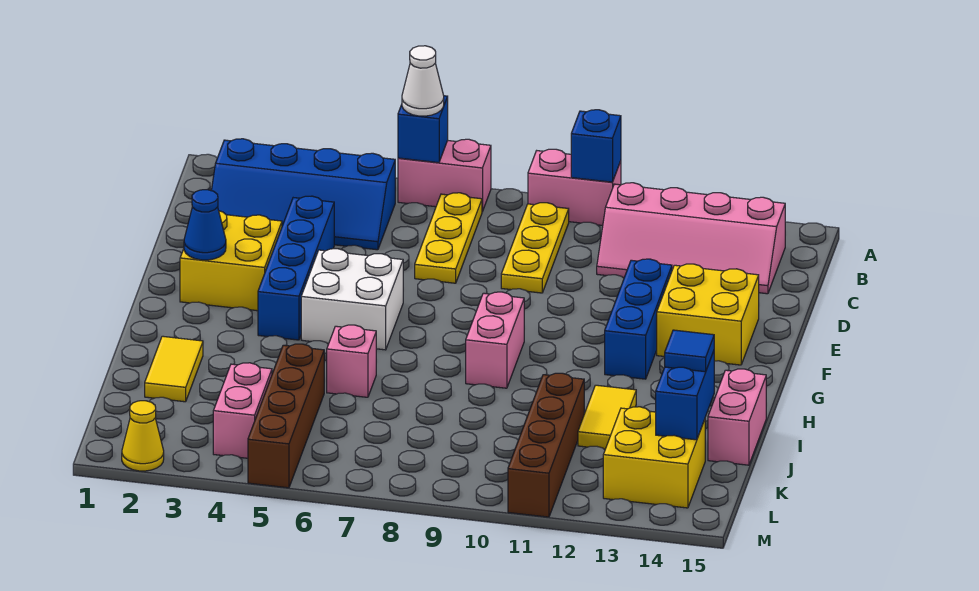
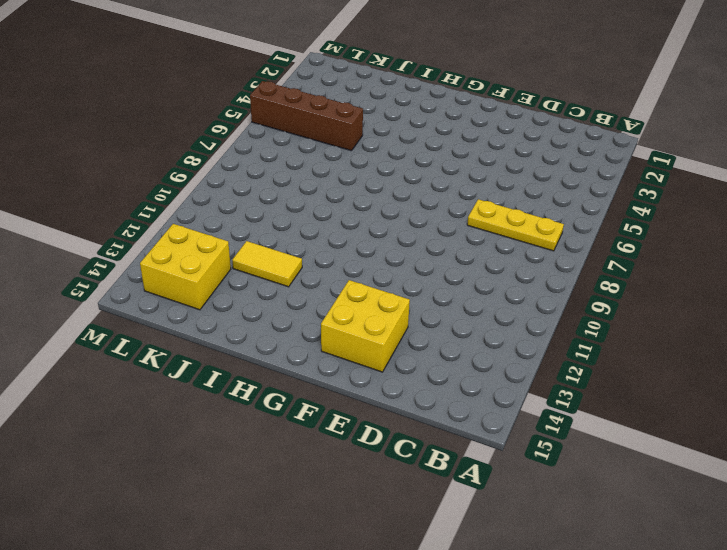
none -> pink 1x2 brick [398,139,491,212]
none -> pink 1x2 brick [528,149,621,225]
none -> blue 2x4 slope [211,139,395,250]

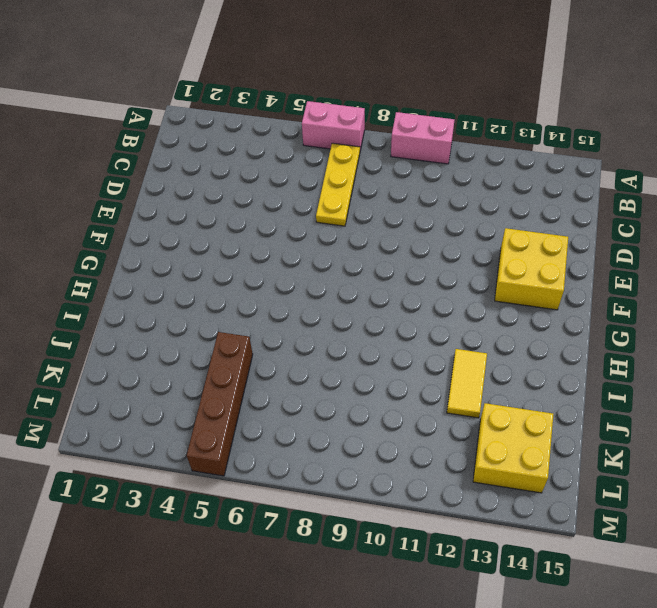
none -> blue 2x4 slope [211,139,395,250]
none -> yellow 1x3 plate [501,203,569,293]
none -> pink 2x4 slope [597,183,785,294]

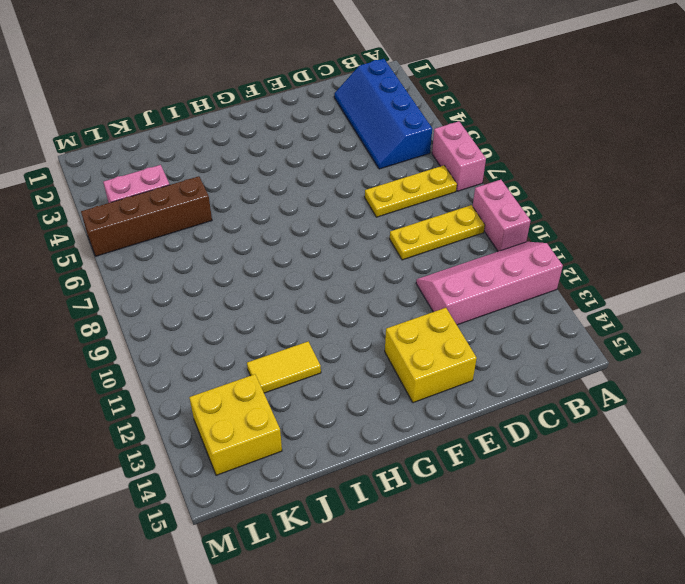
pink 2x4 slope [416,242,563,325] -> pink 2x4 slope turned to [597,183,785,294]
none -> blue 1x4 brick [258,196,334,340]
none -> yellow 2x2 brick [180,211,282,311]
none -> blue 1x3 brick [605,259,672,379]

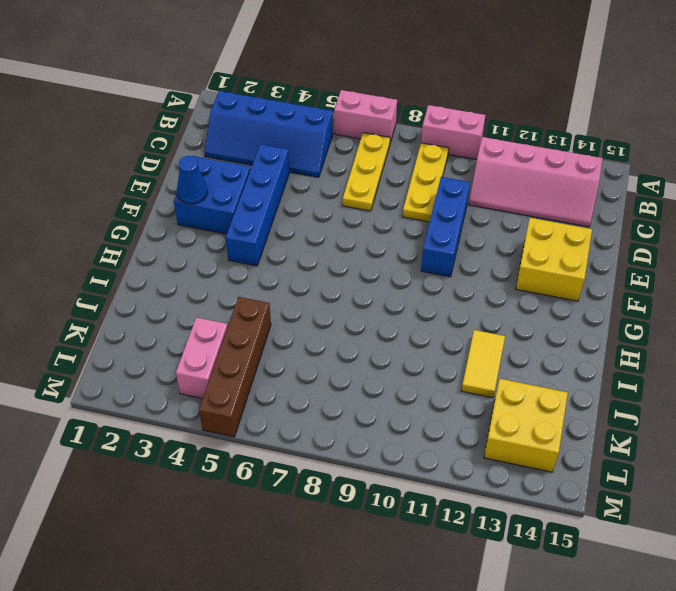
blue 1x3 brick [421,177,470,277] -> blue 1x3 brick moved to [605,259,672,379]
blue 2x2 brick [174,156,251,234] -> yellow 2x2 brick [180,211,282,311]
none -> white 2x2 brick [301,249,403,350]
none -> pink 1x2 brick [466,292,524,388]
none -> yellow 1x2 tile [145,336,203,402]

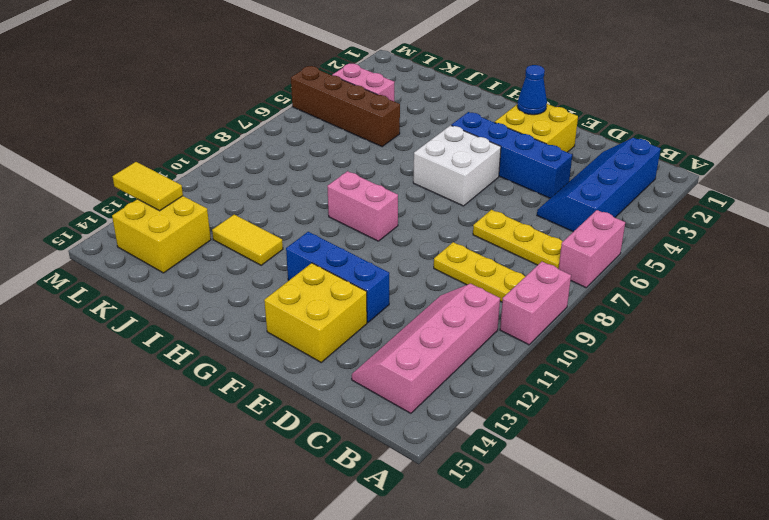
yellow 1x2 tile [112,162,183,211] -> yellow 1x2 tile moved to [145,336,203,402]
none -> pink 1x1 brick [327,325,376,397]
none -> pink 1x2 brick [708,369,766,465]
none -> brown 1x4 brick [508,373,584,517]

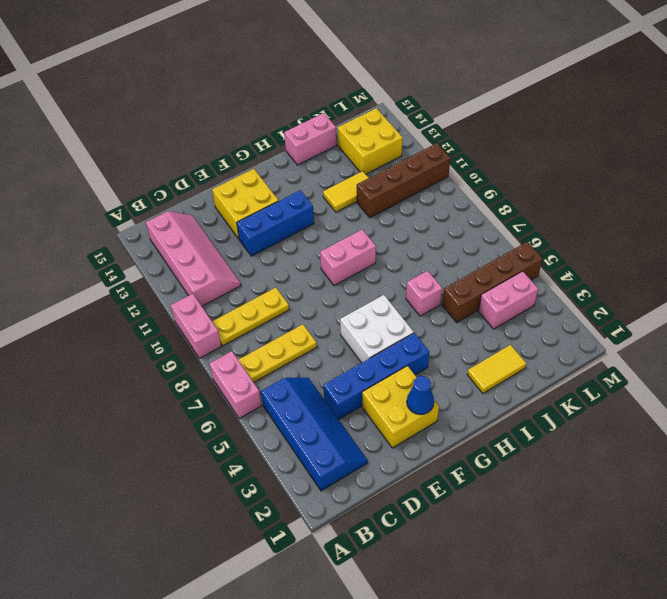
none -> yellow 1x1 cone [122,401,164,471]
none -> blue 1x1 brick [398,96,448,163]
none -> blue 1x1 brick [571,110,621,182]

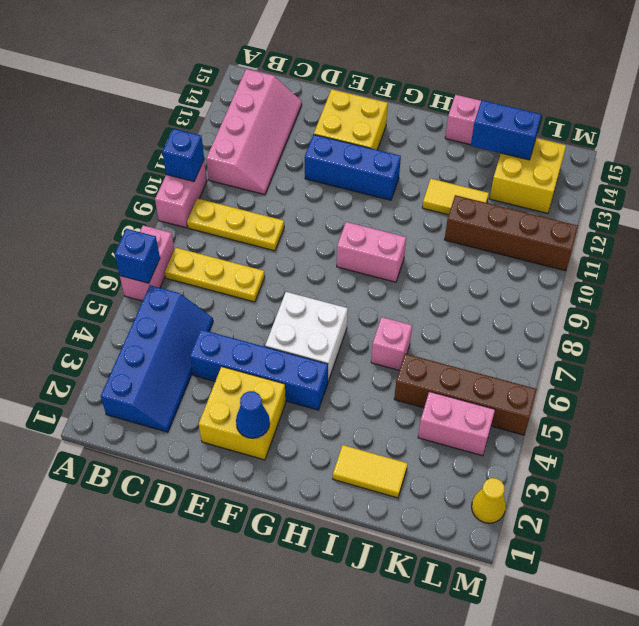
none -> white 1x1 cone [402,46,444,116]
none -> blue 1x1 tile [665,330,714,372]

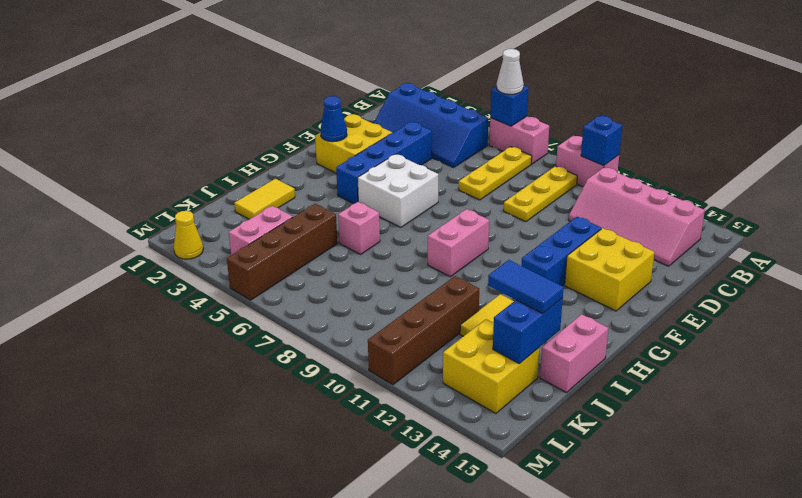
blue 1x2 tile [488,260,564,313] -> blue 1x1 tile [665,330,714,372]

